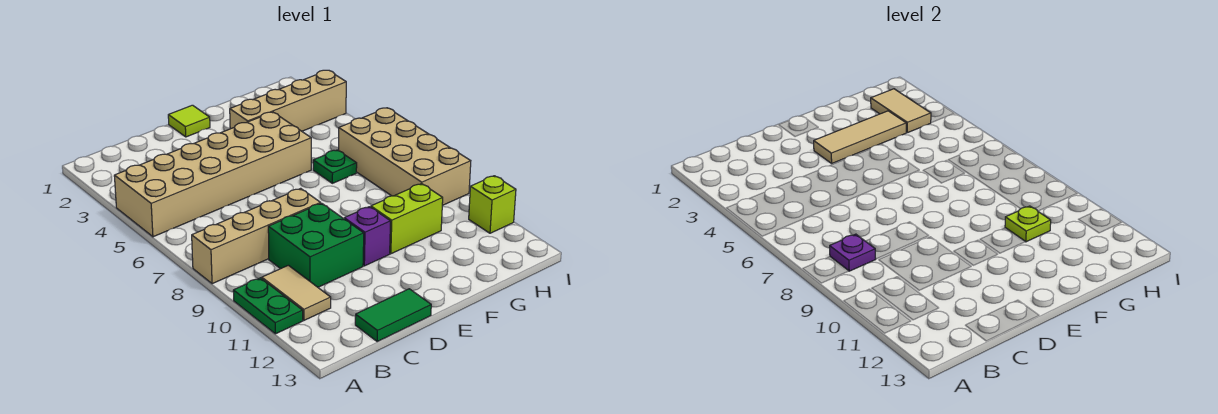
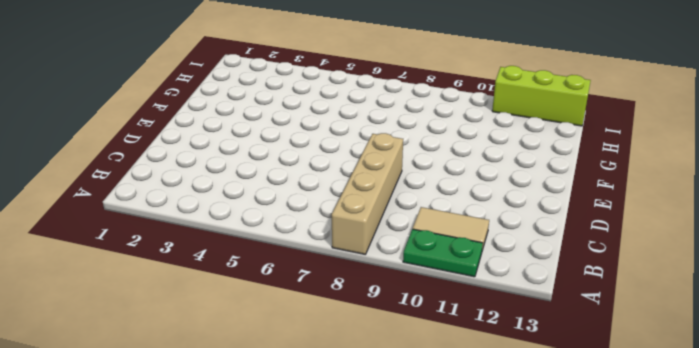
lime 1x3 brick [492,66,591,126] -> lime 1x1 brick [469,176,516,233]
none -> tan 2x6 brick [114,112,311,237]
none -> green 2x2 brick [268,203,364,287]
none -> green 1x2 tile [355,289,431,342]

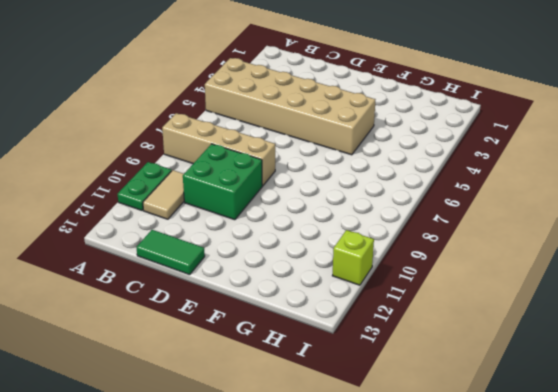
none -> lime 1x1 tile [168,105,210,137]
none -> purple 1x1 brick [344,207,391,266]
none -> tan 1x4 brick [230,70,346,131]

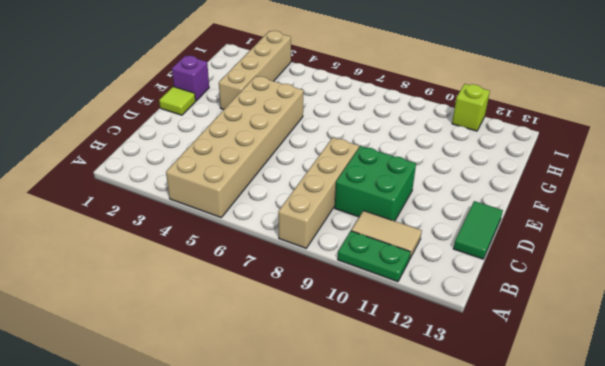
purple 1x1 brick [172,56,209,101] -> purple 1x1 brick moved to [344,207,391,266]
none -> lime 1x2 brick [371,184,443,254]
none -> green 1x1 plate [313,150,357,183]
none -> tan 2x4 brick [339,108,471,206]

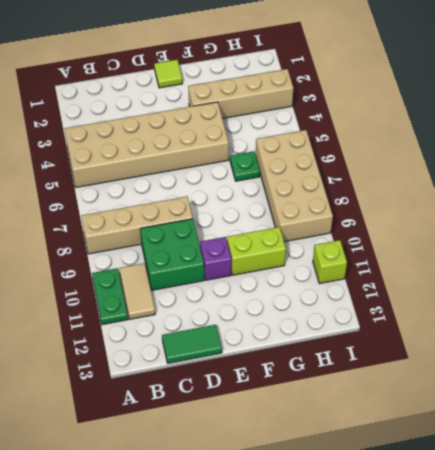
none -> purple 1x1 plate [830,234,876,271]
none -> tan 1x3 tile [814,111,906,163]
none -> lime 1x1 plate [1005,206,1051,242]

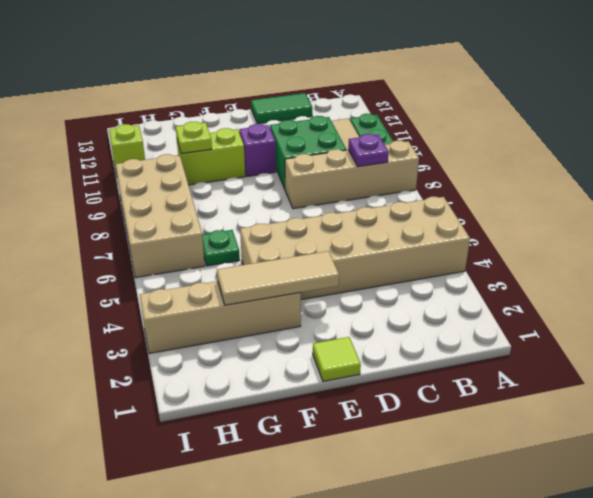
none -> tan 1x2 tile [871,89,931,133]

